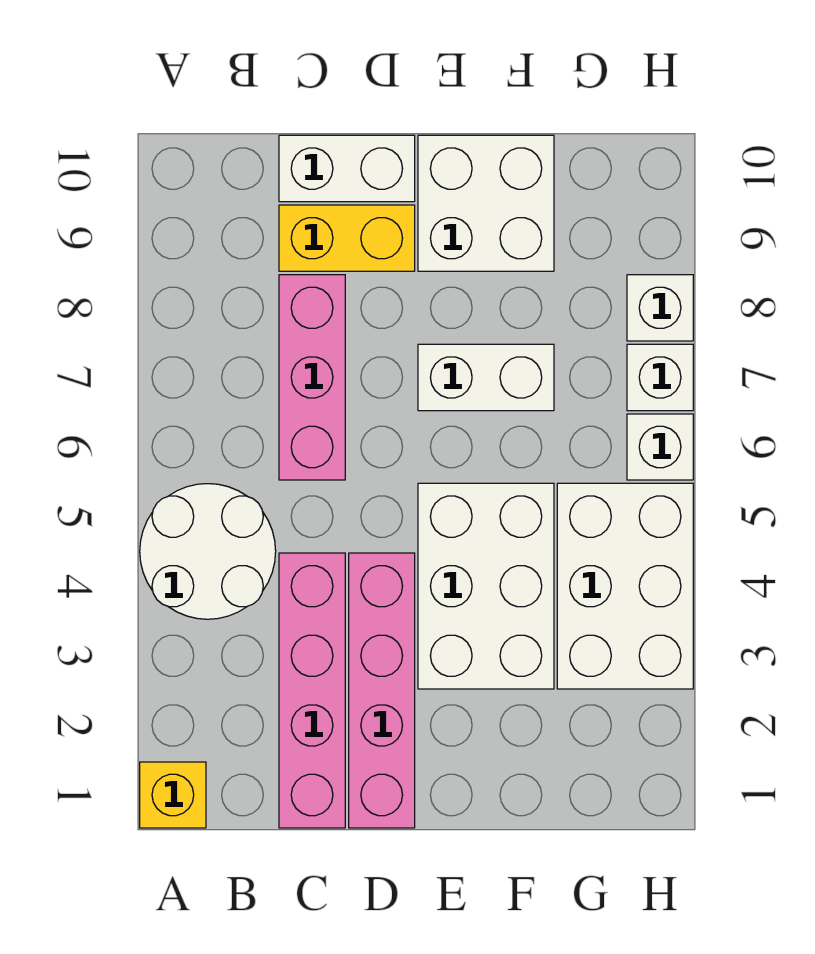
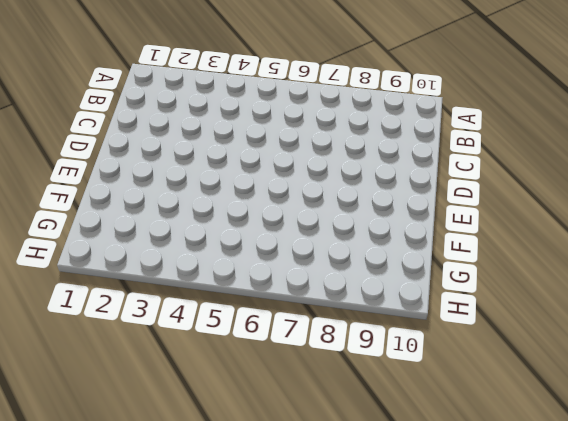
none -> yellow 1x1 brick [140,762,206,828]
none -> white 2x2 round brick [140,484,276,619]
none -> pink 1x4 brick [279,553,345,828]

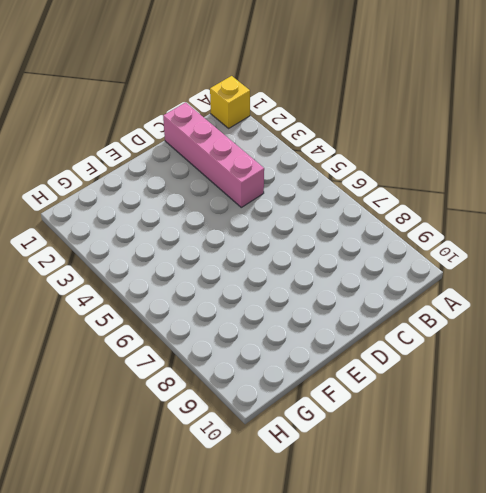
none -> white 2x2 round brick [140,484,276,619]
none -> pink 1x3 brick [279,275,345,480]
none -> yellow 1x2 brick [279,205,415,271]

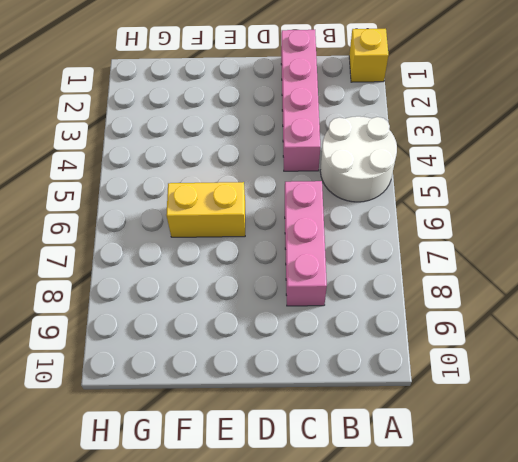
yellow 1x2 brick [166,182,245,237] -> yellow 1x2 brick moved to [279,205,415,271]
none -> white 1x2 brick [279,135,415,202]
none -> pink 1x4 brick [349,553,415,828]
none -> white 2x3 brick [418,483,554,689]

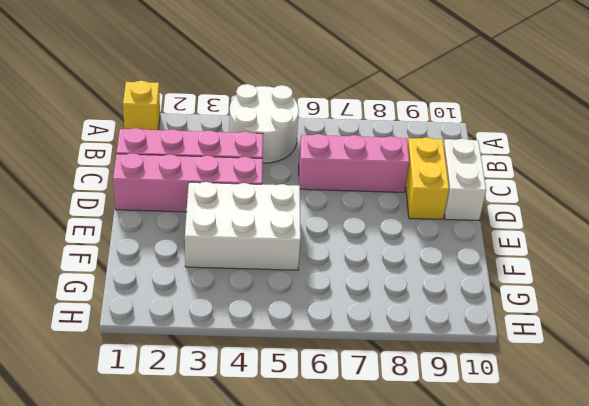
none -> white 1x2 brick [418,344,554,411]
none -> white 2x2 brick [418,135,554,271]
none -> white 2x3 brick [557,483,693,689]

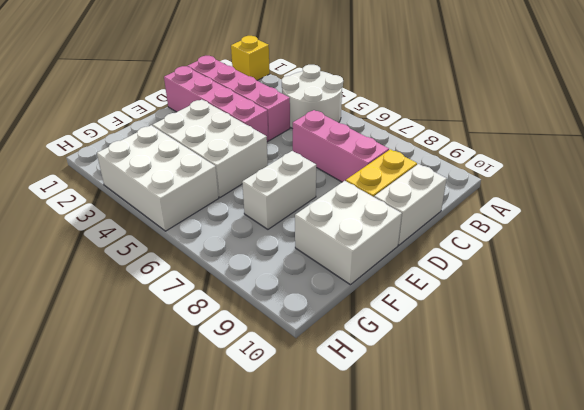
none -> white 1x1 brick [627,414,693,480]
none -> white 1x1 brick [627,344,693,411]
none -> white 1x1 brick [627,275,693,341]

